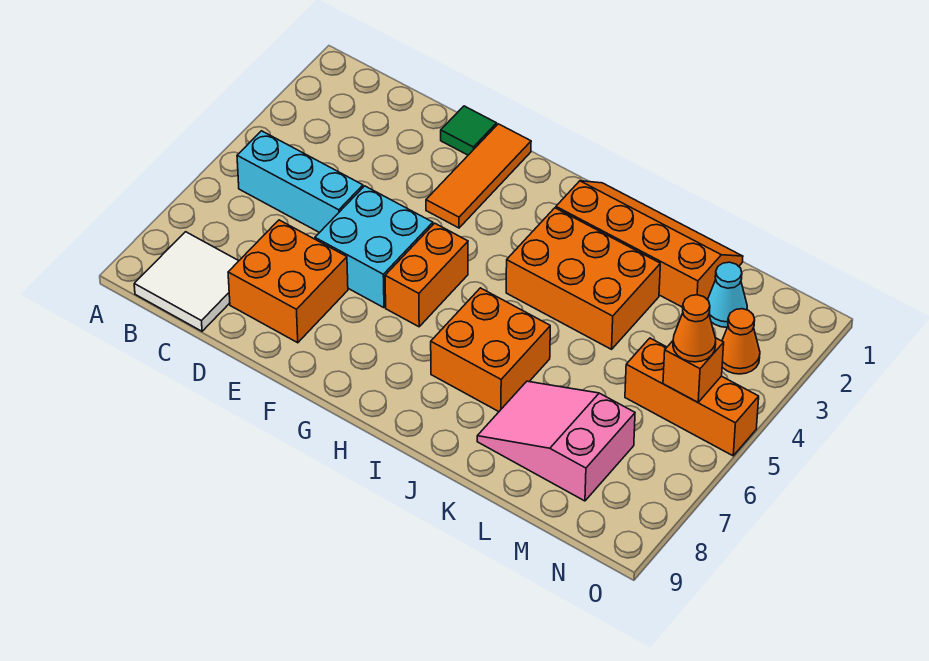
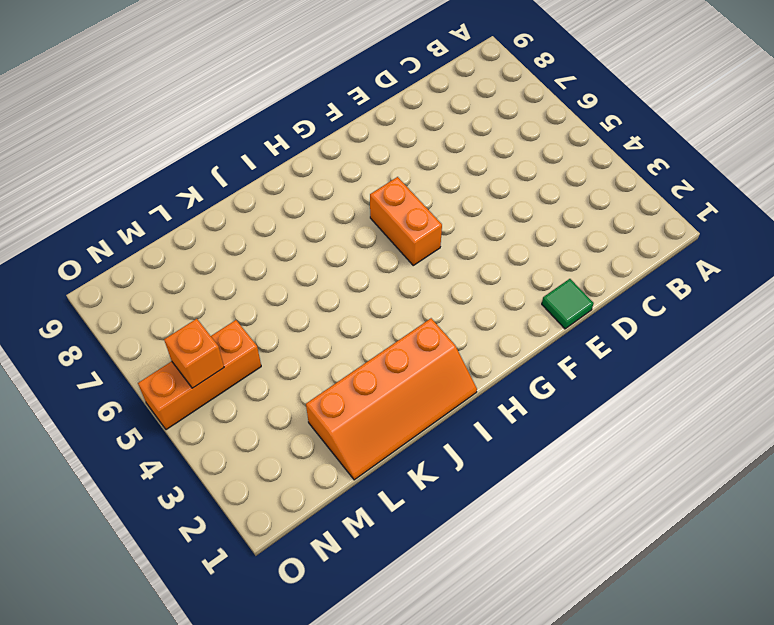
none -> cyan 1x3 brick [237,131,363,233]
none -> white 2x2 tile [134,232,239,331]
none -> orange 2x2 brick [228,220,348,343]

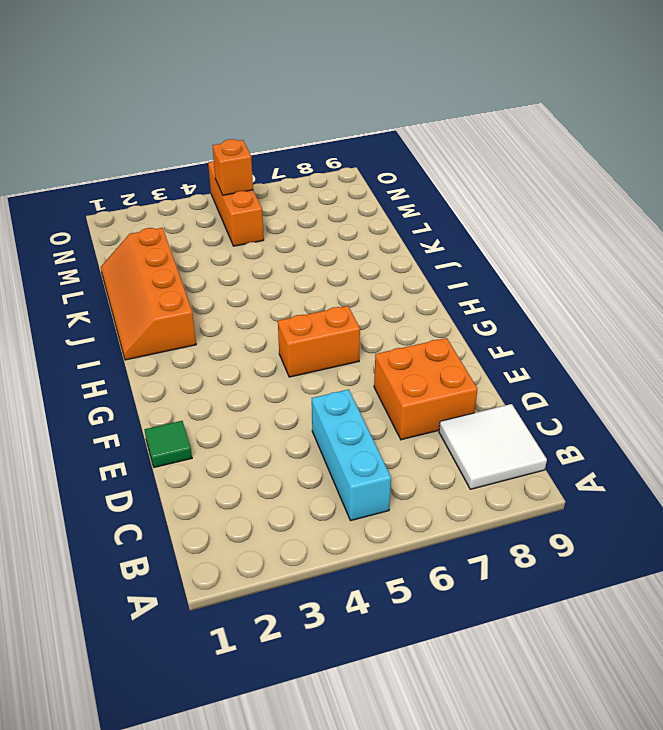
none -> cyan 2x2 brick [315,186,433,308]
none -> orange 1x3 tile [426,124,531,228]
none -> orange 2x3 brick [506,208,660,349]

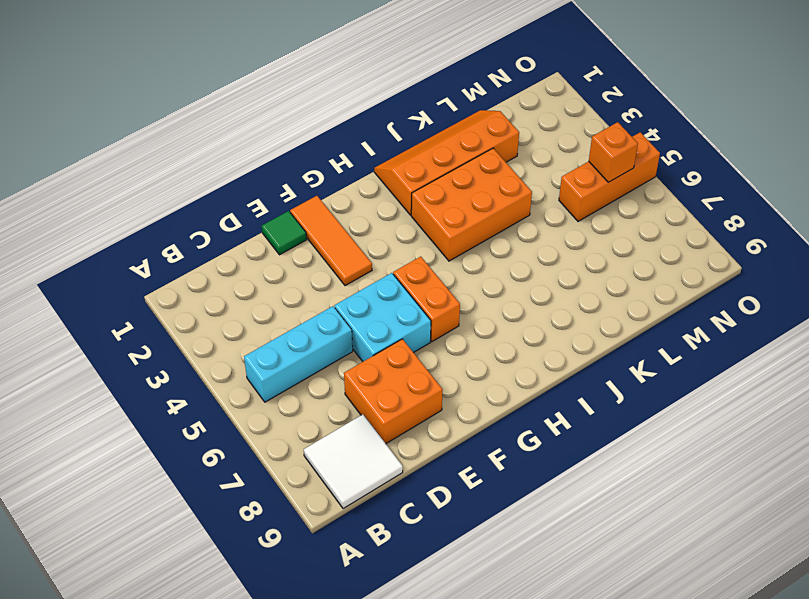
none -> orange 2x2 brick [431,288,550,412]
none -> pink 2x3 slope [477,381,635,501]
none -> cyan 1x1 cone [708,262,747,327]

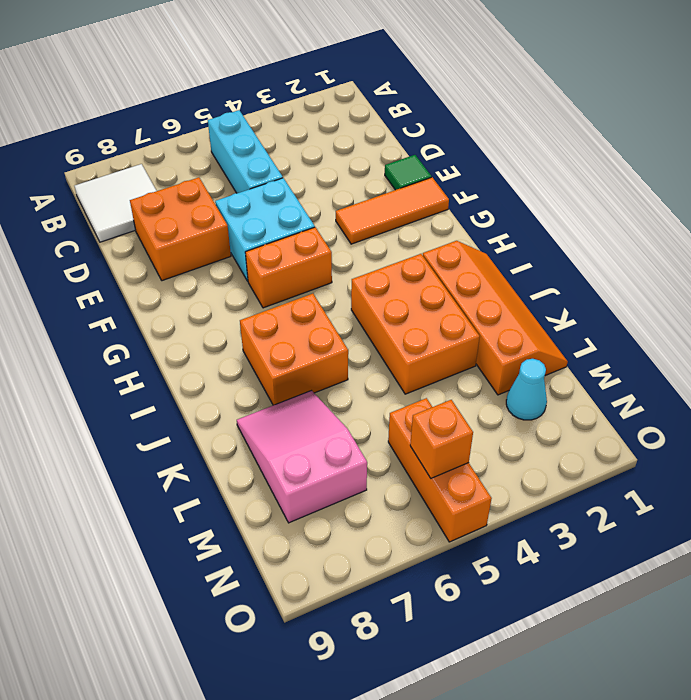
none -> orange 1x1 cone [722,309,760,374]
none -> orange 1x1 cone [673,295,716,362]

